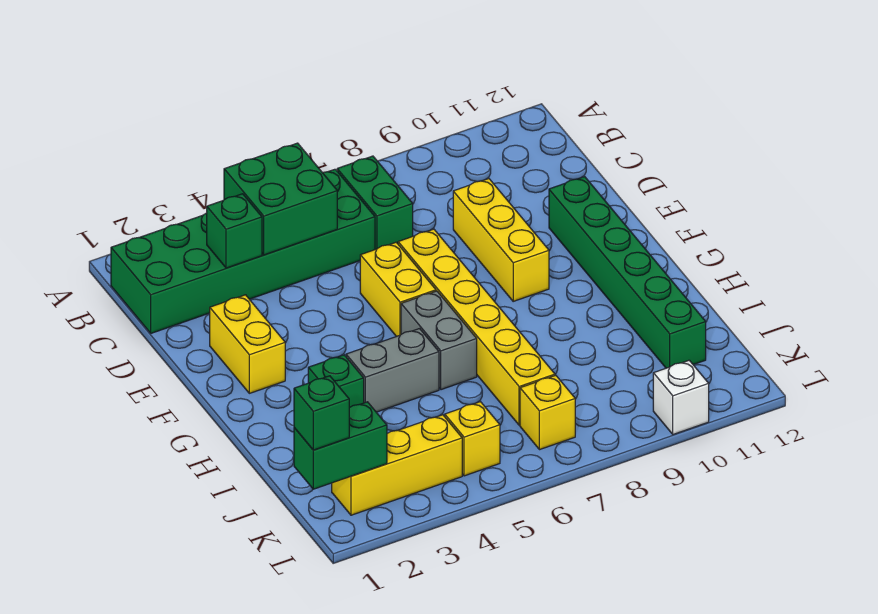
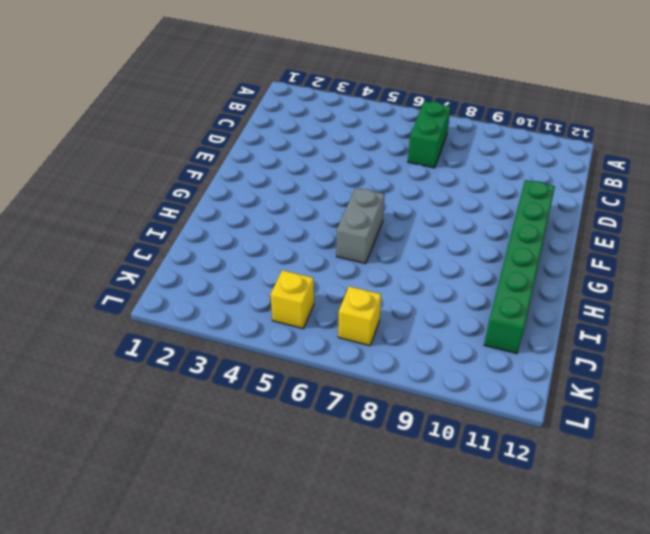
none -> green 2x6 brick [111,169,375,333]
none -> yellow 1x3 brick [453,179,549,301]
none -> yellow 1x2 brick [210,295,285,393]

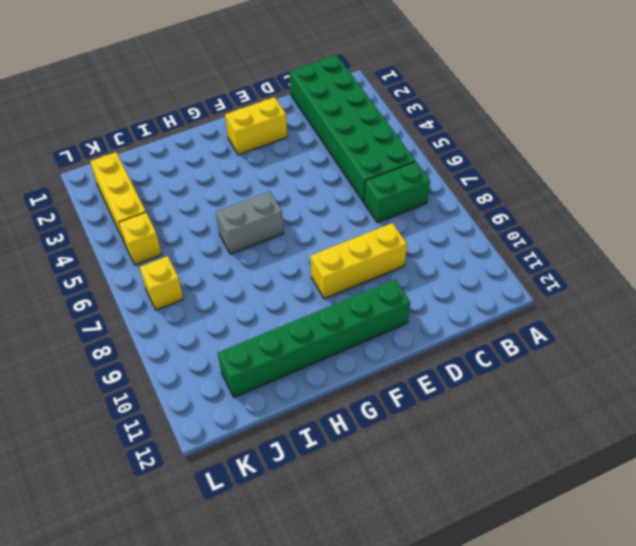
none -> yellow 1x2 brick [360,242,436,337]
none -> yellow 1x6 brick [398,229,555,425]
none -> green 1x1 brick [308,355,364,408]

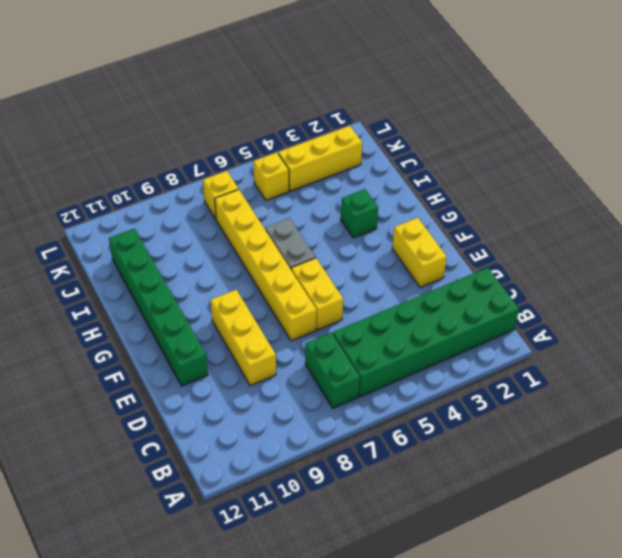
none -> grey 1x2 brick [346,329,439,412]
none -> white 1x1 brick [653,360,709,434]
none -> green 2x2 brick [224,143,337,255]

